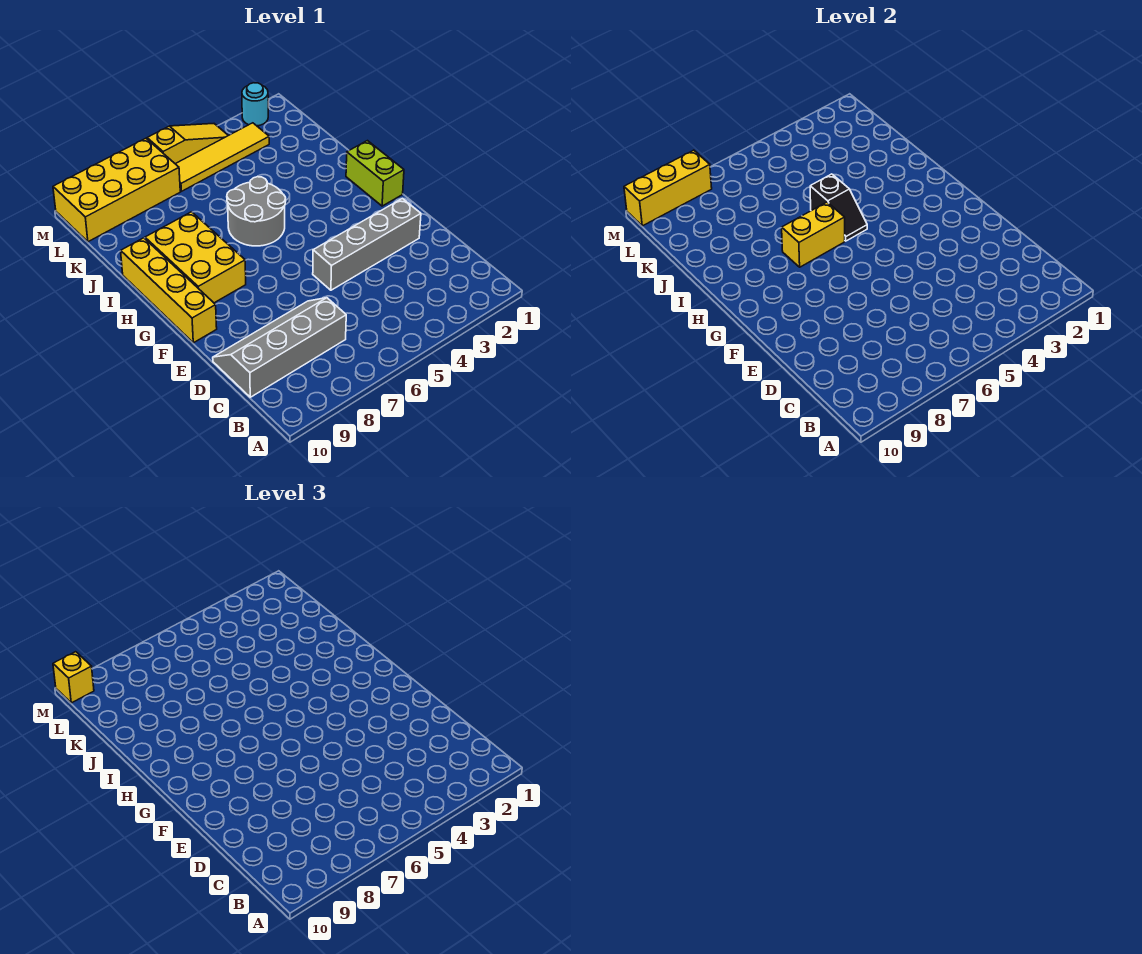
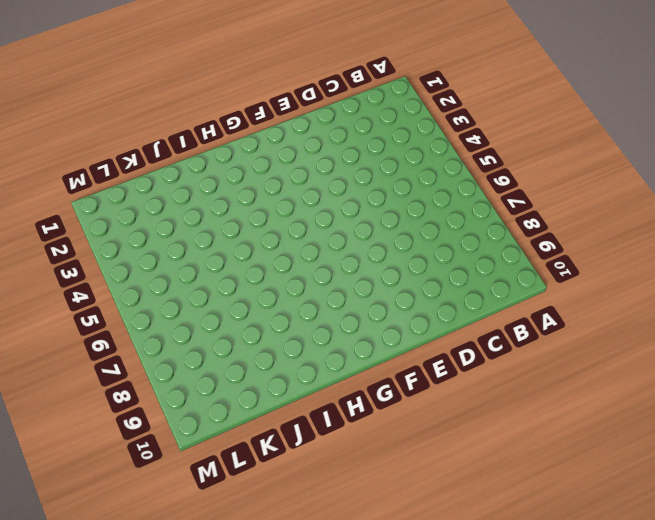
none -> grey 2x4 slope [213,298,346,397]
none -> grey 1x4 brick [313,198,421,290]
none -> yellow 1x4 brick [121,238,217,343]

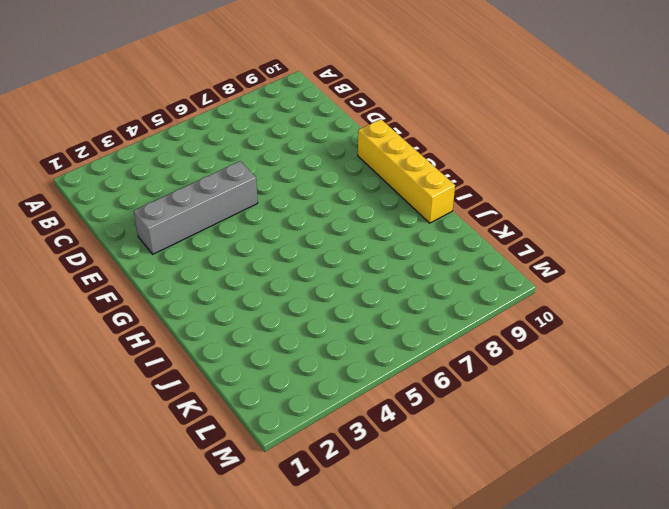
none -> grey 2x4 slope [213,298,346,397]
none -> lime 1x2 brick [346,141,404,206]
none -> yellow 2x3 brick [145,212,246,303]

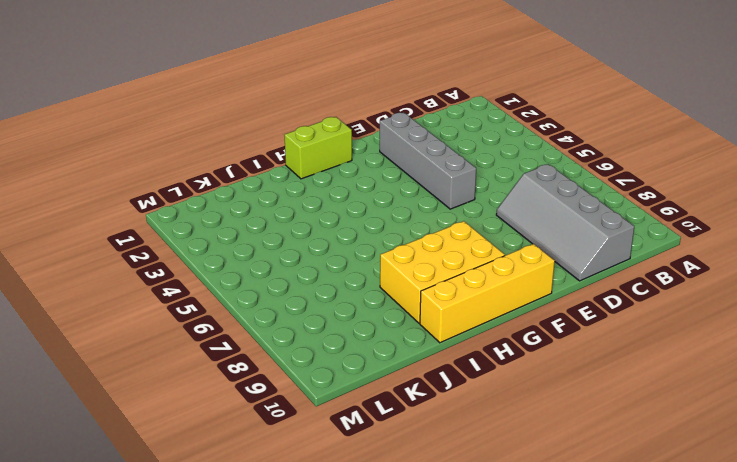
none -> grey 2x2 round brick [227,177,286,246]
none -> yellow 1x4 tile [176,123,269,191]
none -> yellow 2x4 brick [53,138,180,242]

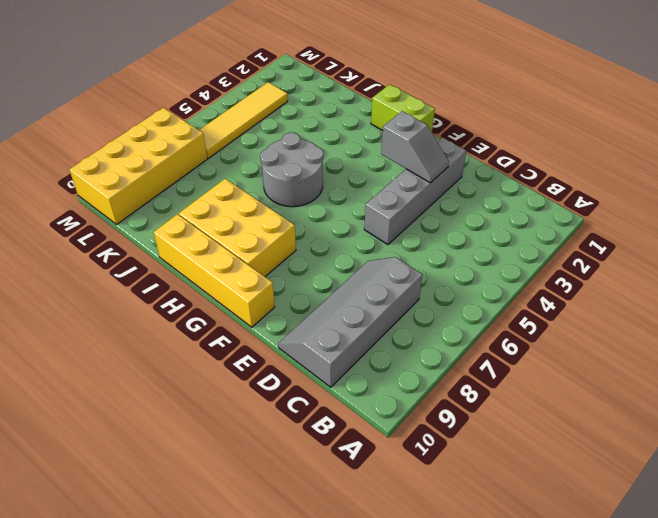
grey 1x2 slope [381,111,449,183] -> none
none -> cyan 1x1 round brick [242,83,268,126]
none -> yellow 1x3 slope [147,124,228,164]
none -> black 1x2 slope [810,174,867,241]

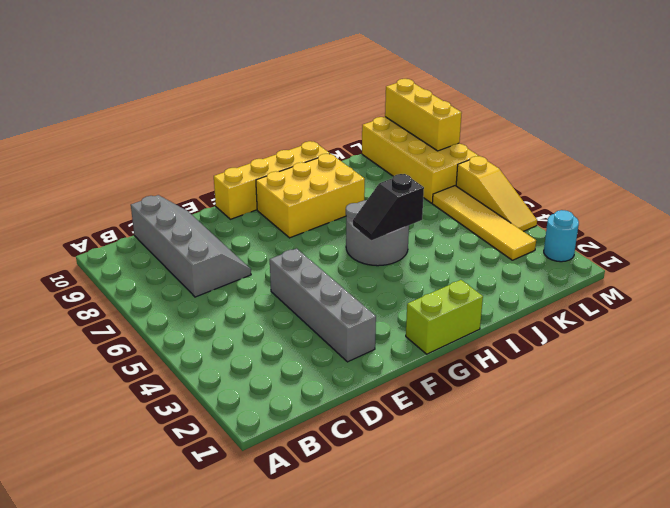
none -> yellow 1x2 brick [782,202,845,267]
none -> yellow 1x1 brick [53,652,94,703]

